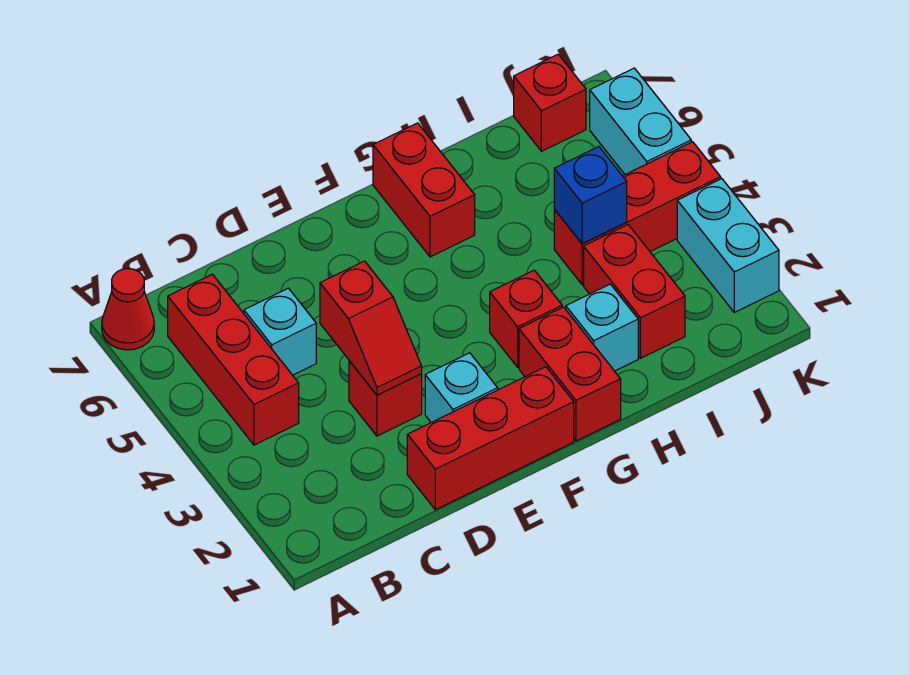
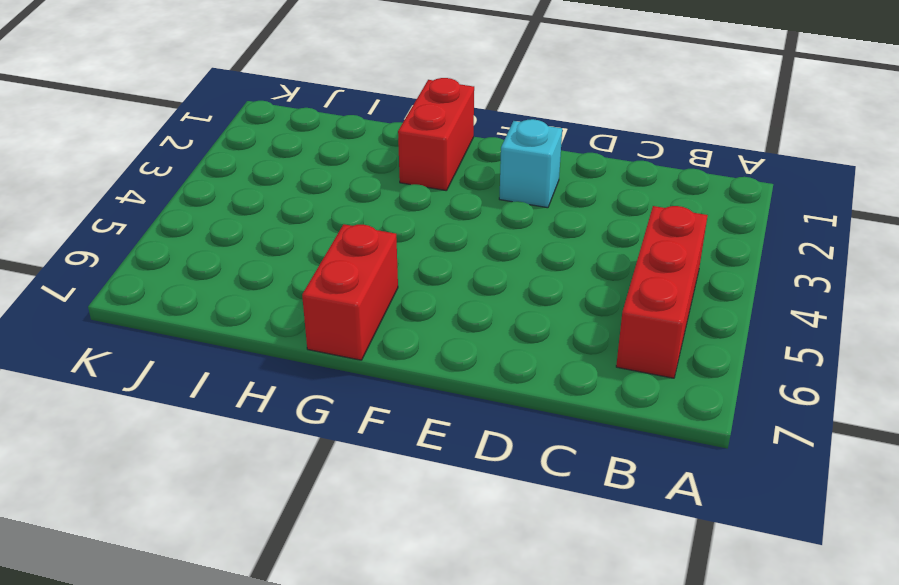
none -> red 1x1 cone [102,268,154,350]
none -> cyan 1x1 brick [244,288,316,375]
none -> red 1x3 brick [407,367,574,510]

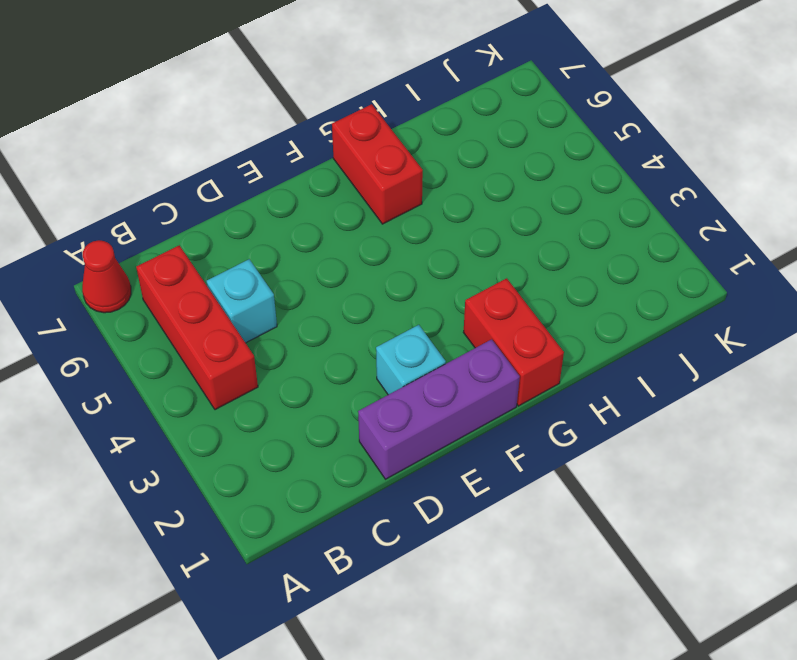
purple 1x3 brick [358,339,520,479] -> red 1x3 brick [407,367,574,510]
none -> red 1x1 brick [349,361,422,436]
none -> red 1x1 brick [490,270,562,367]
none -> cyan 1x1 brick [566,284,638,371]

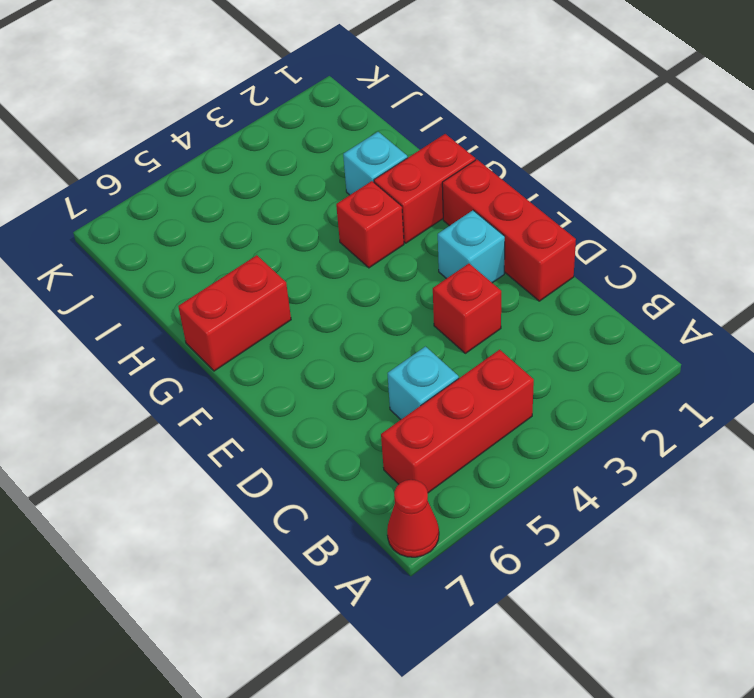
none -> red 1x2 brick [584,225,685,358]
none -> red 1x3 brick [554,142,721,285]
none -> red 1x1 brick [514,54,586,151]

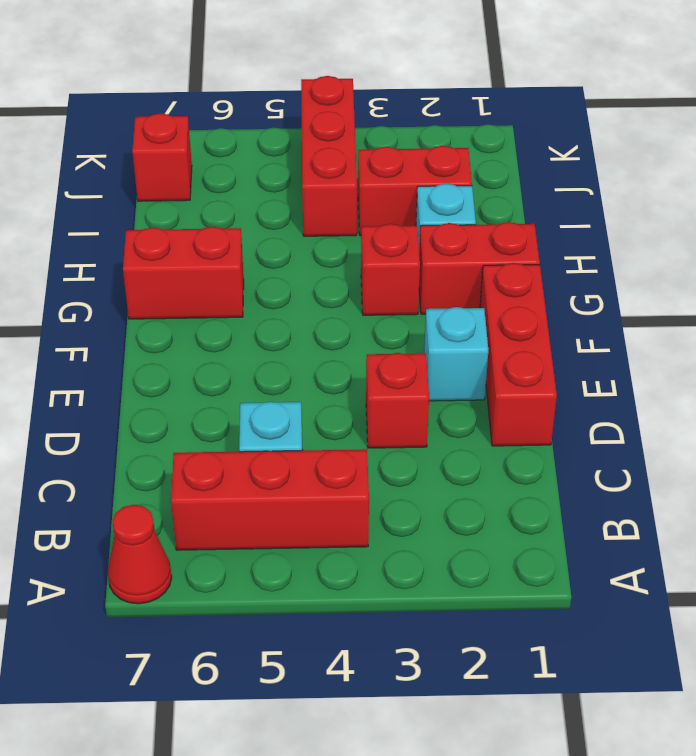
none -> cyan 1x2 brick [677,179,779,312]
none -> cyan 1x2 brick [590,68,691,174]
none -> red 1x2 slope [320,261,422,395]

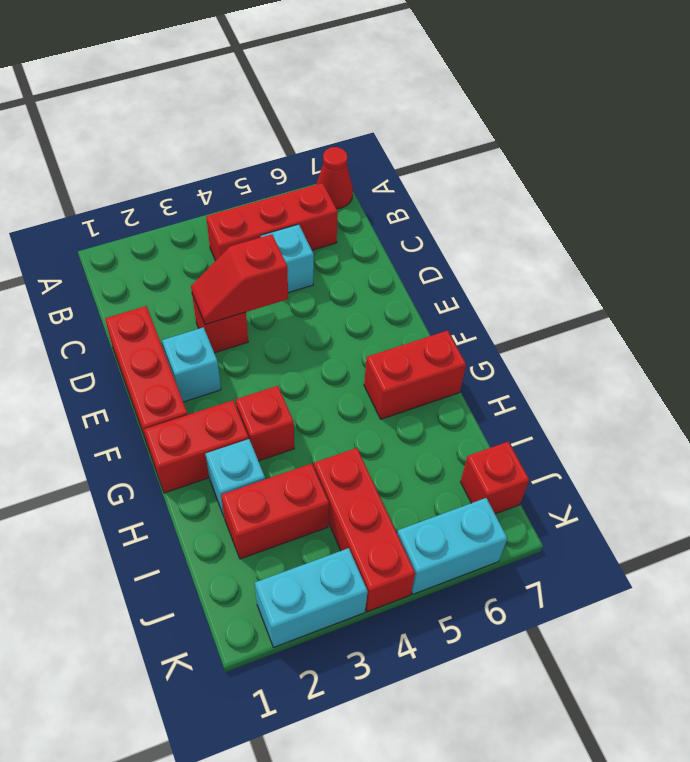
none -> blue 1x1 brick [554,147,627,244]

